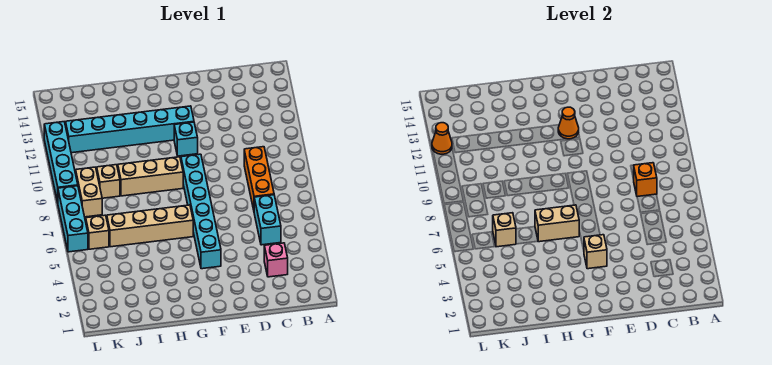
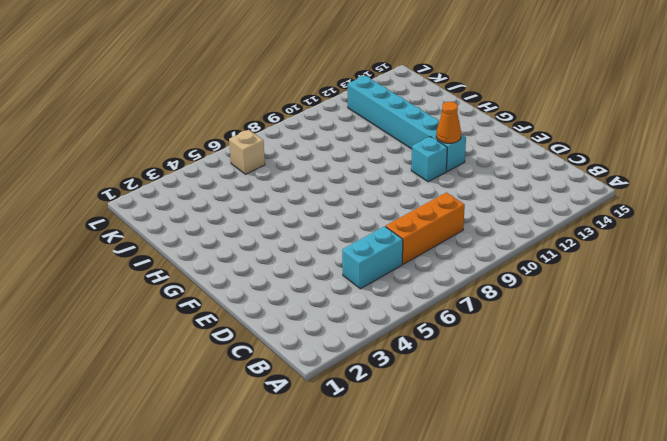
none -> pink 1x1 brick [264,243,288,277]
none -> cyan 1x6 brick [181,154,221,269]
none -> tan 1x4 brick [107,205,193,247]

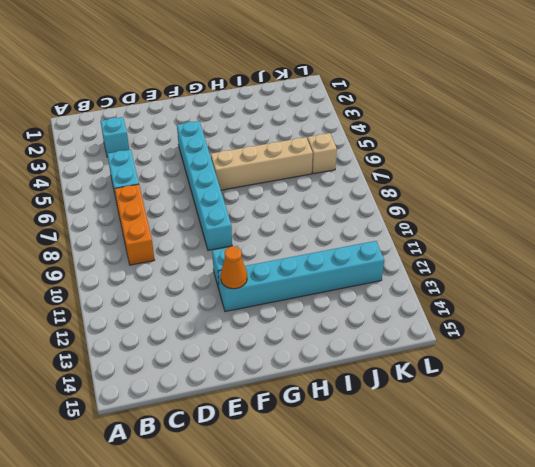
cyan 1x1 brick [100,117,129,157] -> pink 1x1 brick [264,243,288,277]
none -> tan 1x3 brick [118,157,183,196]
none -> tan 1x1 brick [97,165,120,198]
none -> tan 1x2 brick [76,167,102,217]

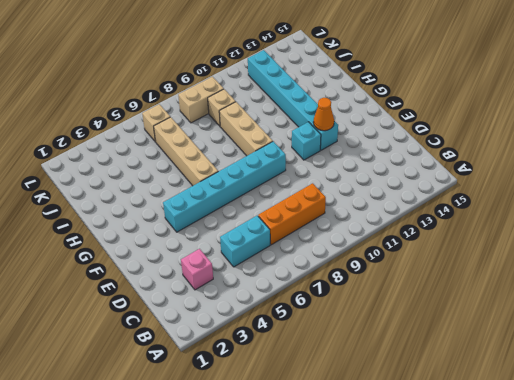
none -> cyan 1x3 brick [58,186,88,252]
none -> cyan 1x4 brick [44,122,78,202]
none -> orange 1x1 brick [634,163,657,197]

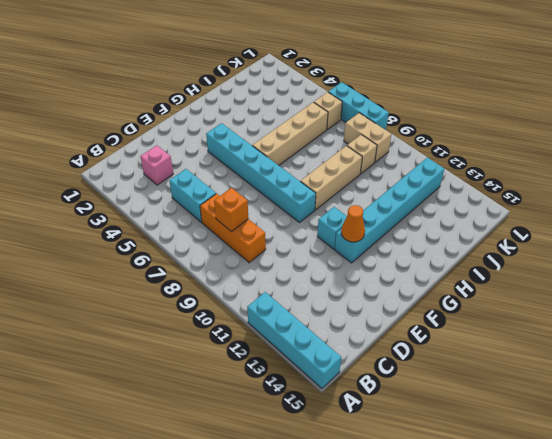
cyan 1x4 brick [247,292,341,388] -> cyan 1x4 brick moved to [44,122,78,202]
none -> tan 1x1 brick [584,235,607,269]
none -> tan 1x2 brick [535,205,579,242]
none -> tan 1x1 brick [493,213,516,247]

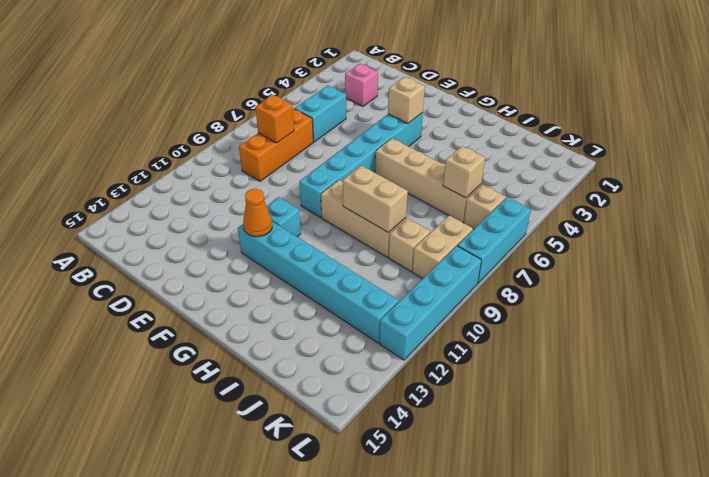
tan 1x2 brick [343,166,408,233] -> tan 1x2 brick moved to [535,205,579,242]
none -> orange 1x1 cone [432,123,452,154]

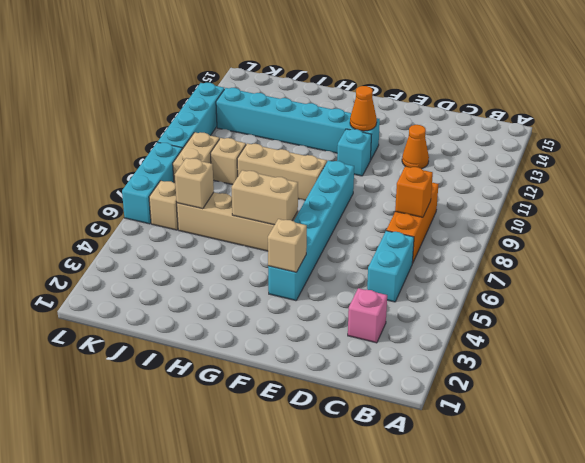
orange 1x1 cone [402,125,429,169] -> orange 1x1 cone moved to [432,123,452,154]

